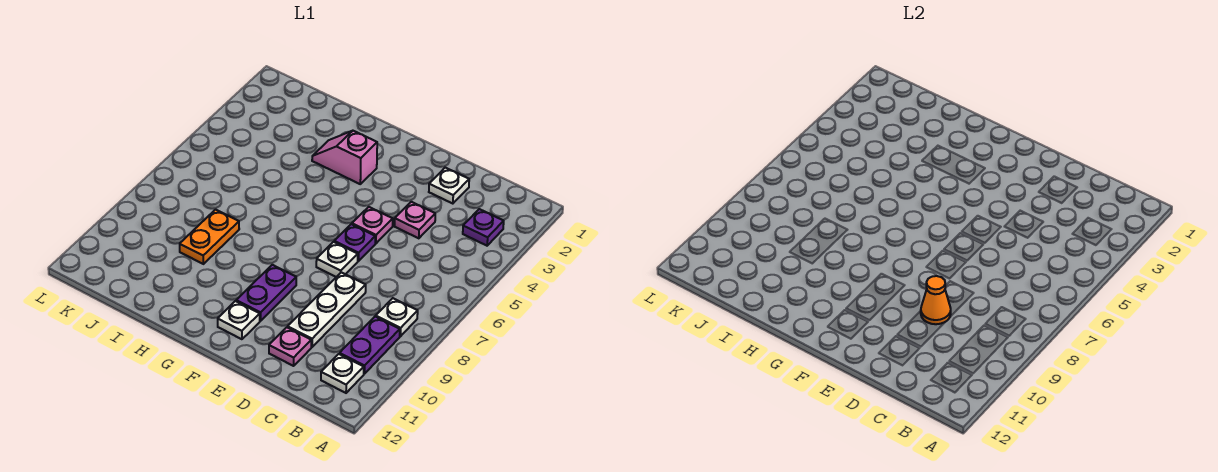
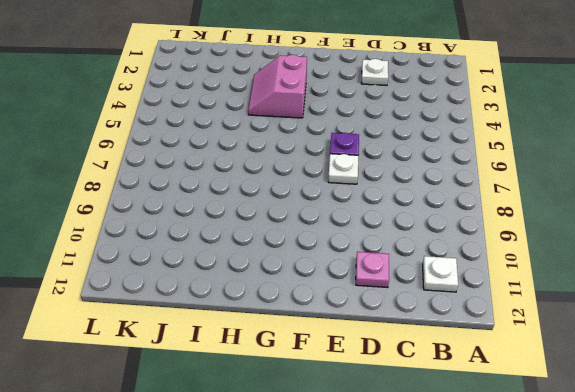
pink 2x2 slope [248,55,307,118] -> pink 1x2 slope [312,131,377,184]
none -> purple 1x1 plate [463,209,504,246]
none -> white 1x1 plate [376,298,418,336]
none -> purple 1x2 plate [340,316,400,374]

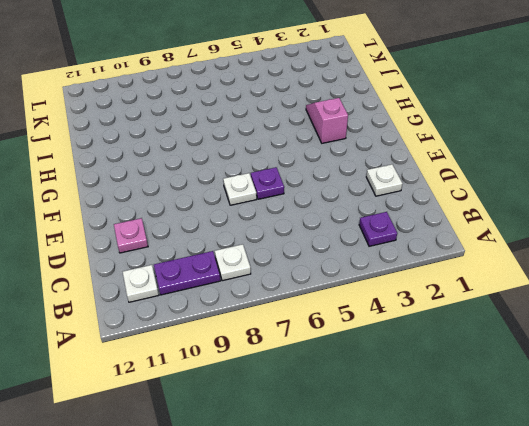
none -> pink 1x1 plate [395,202,435,238]
none -> white 1x3 plate [288,272,366,347]
none -> pink 1x1 plate [352,207,393,243]

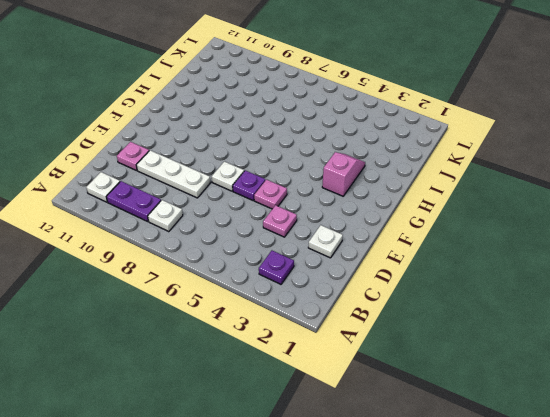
none -> purple 1x2 plate [236,265,296,321]
none -> white 1x1 plate [218,301,260,339]
none -> orange 1x2 plate [180,210,239,264]

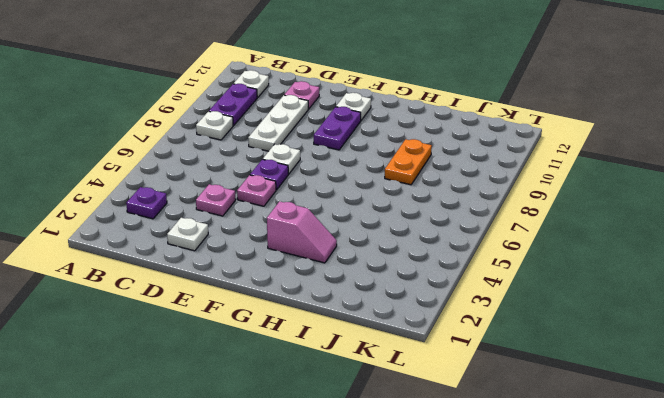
none -> orange 1x1 cone [921,276,951,324]

